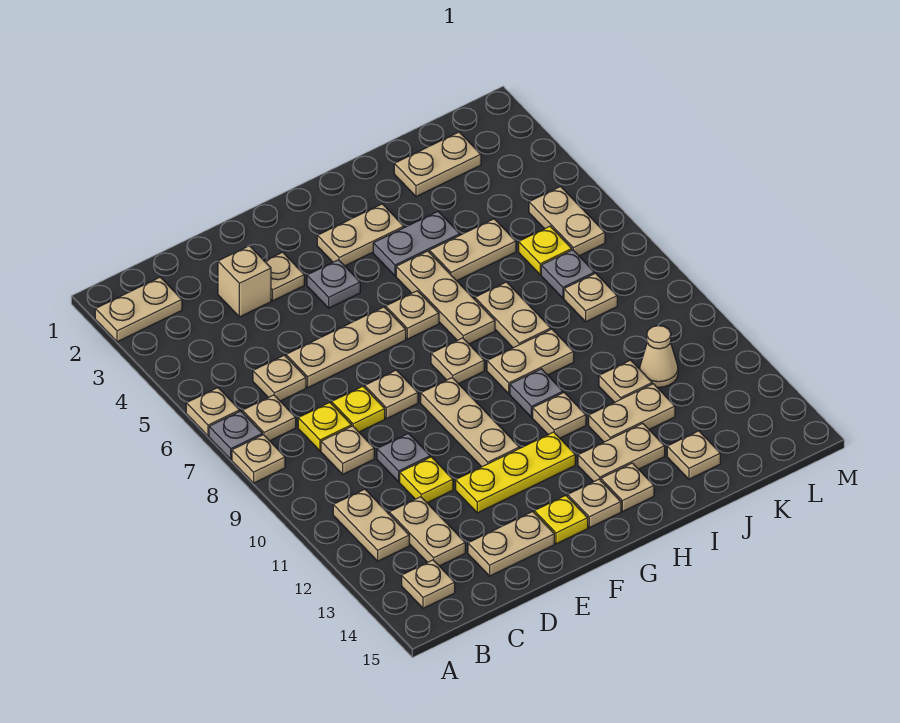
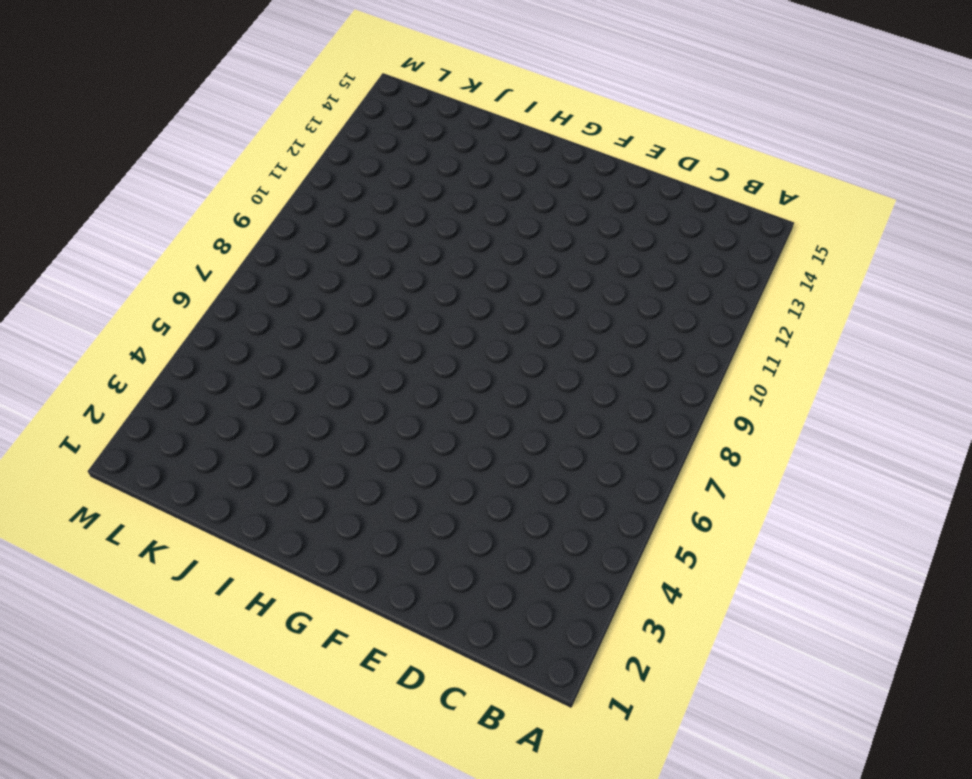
none -> tan 1x2 plate [95,277,182,342]
none -> tan 1x1 plate [186,388,240,436]
none -> grey 1x1 plate [209,411,262,459]
none -> tan 1x1 plate [232,435,285,483]

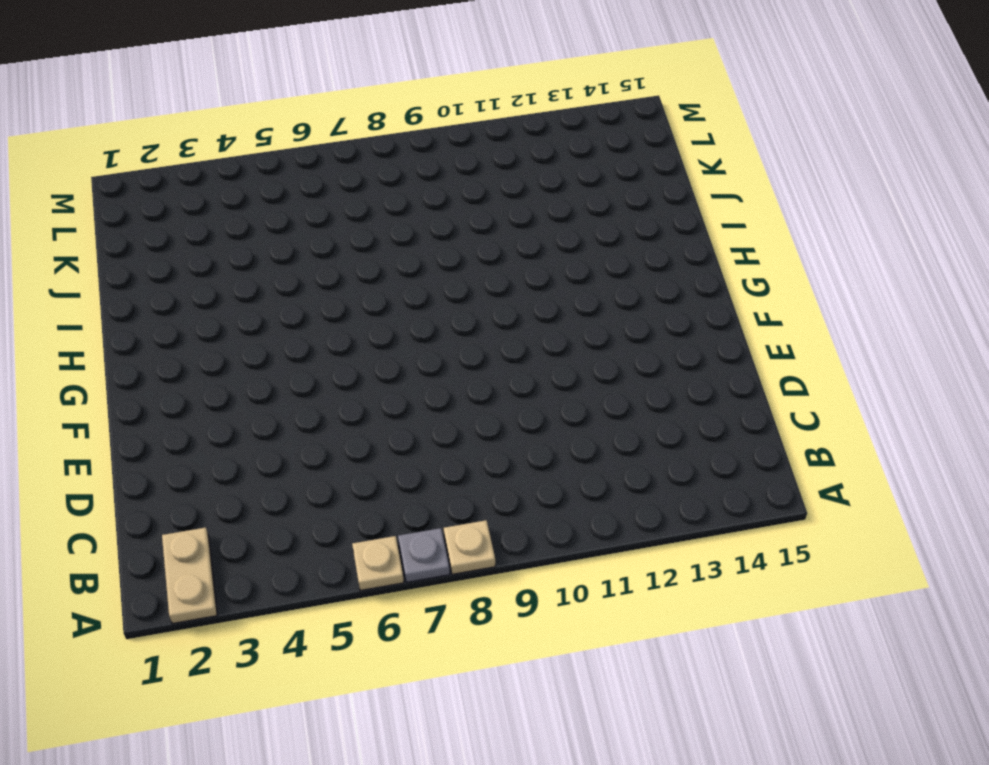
none -> tan 1x1 plate [242,395,296,441]
none -> tan 1x2 plate [333,489,409,561]
none -> tan 1x1 plate [402,560,455,608]
none -> tan 1x1 plate [253,355,306,401]

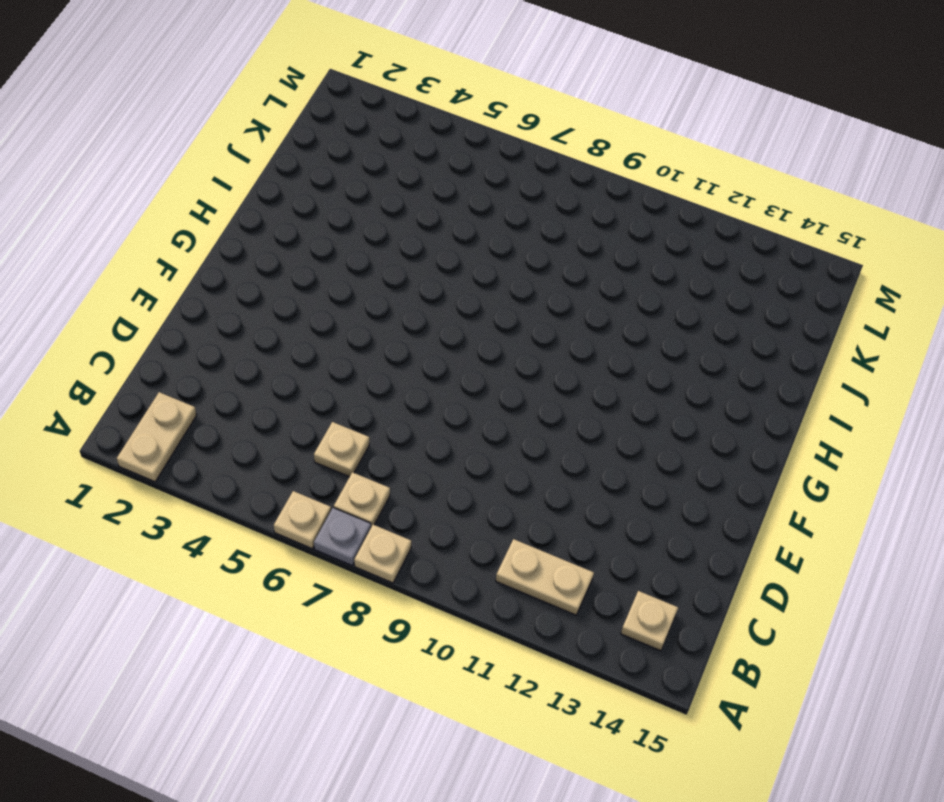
none -> yellow 1x1 plate [298,403,352,451]
none -> tan 1x1 plate [321,426,374,474]
none -> tan 1x2 plate [389,497,465,566]
none -> tan 1x1 brick [218,246,271,317]

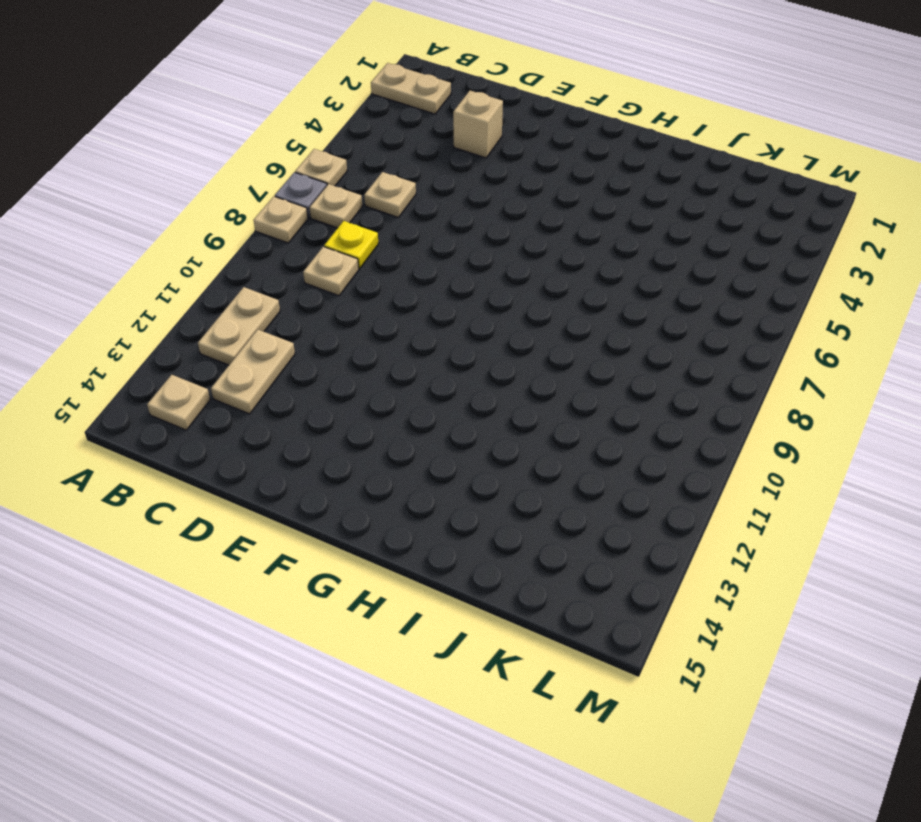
none -> tan 1x3 plate [286,307,406,387]
none -> yellow 1x1 plate [332,386,385,432]
none -> grey 1x1 plate [377,434,430,482]
none -> yellow 1x1 plate [400,457,453,503]

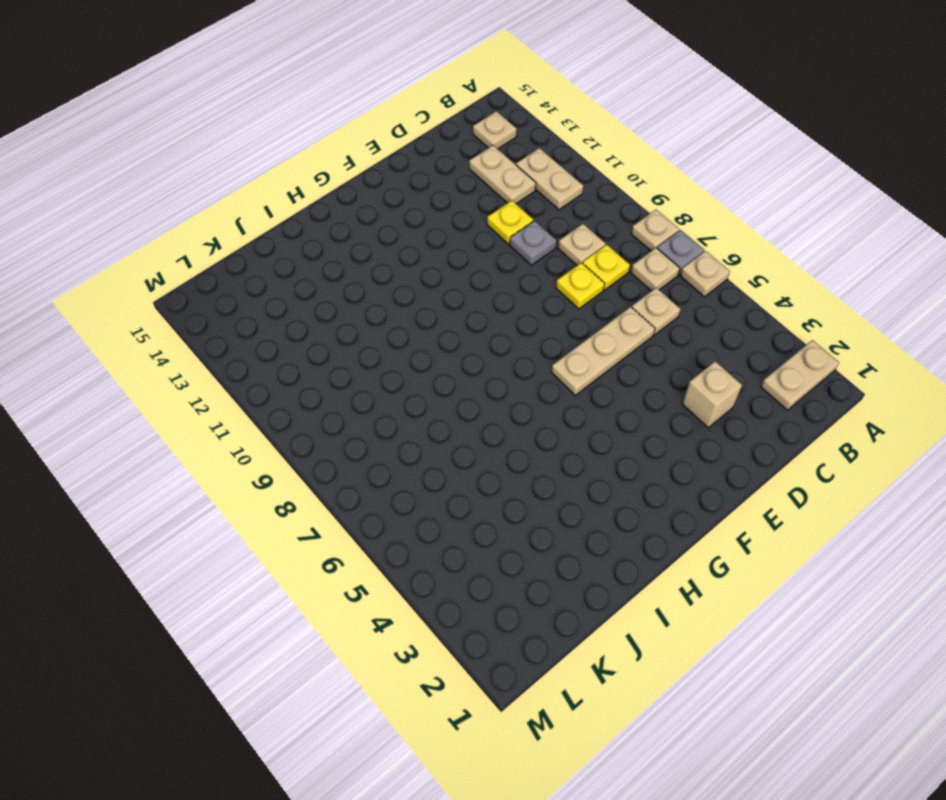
none -> tan 1x2 plate [468,512,554,576]
none -> tan 1x1 plate [265,252,304,301]
none -> tan 1x1 plate [365,370,418,419]
none -> yellow 1x3 plate [456,432,575,513]

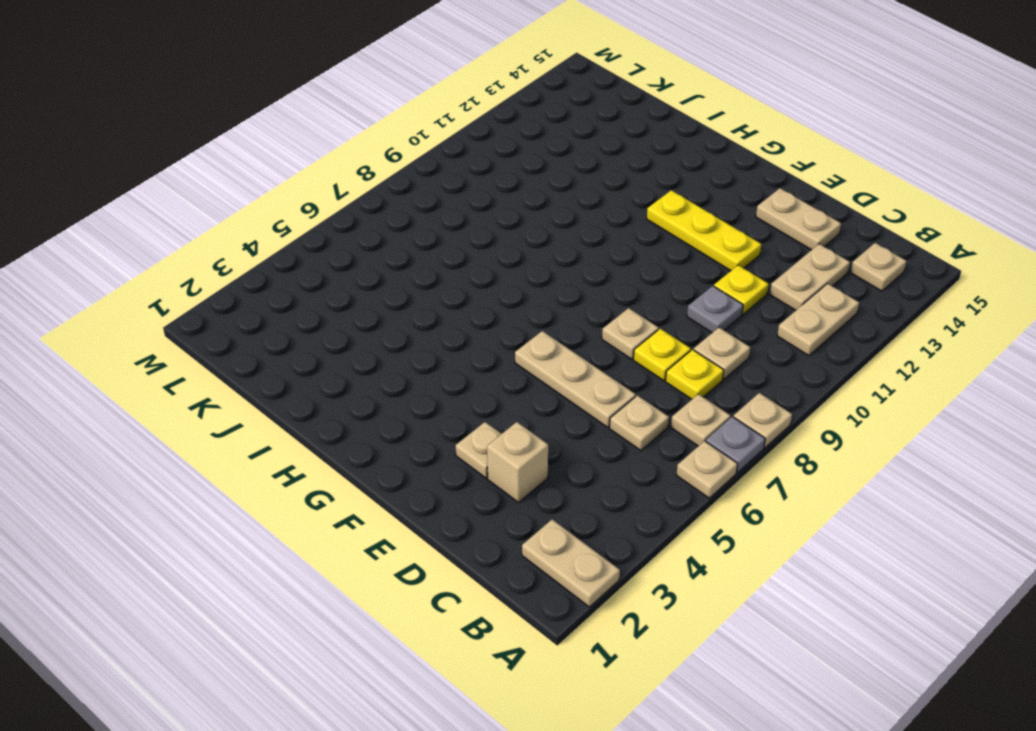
none -> grey 1x1 plate [307,260,360,308]
none -> tan 1x3 plate [421,378,519,467]
none -> yellow 1x1 plate [534,496,588,544]
none -> tan 1x2 plate [317,204,404,266]

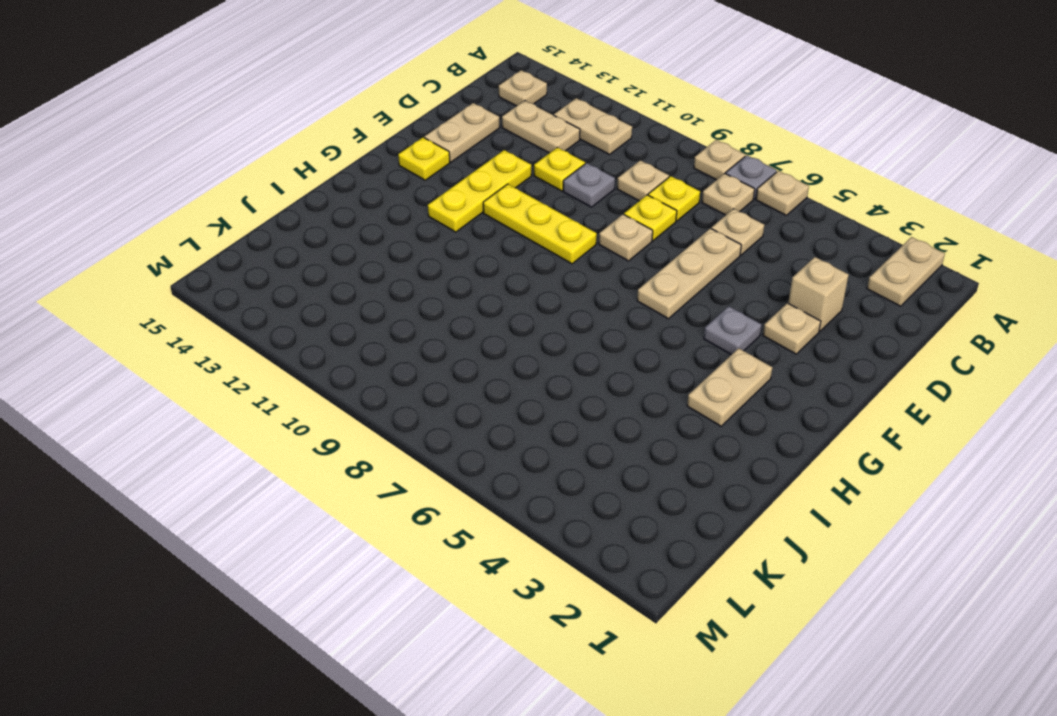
yellow 1x3 plate [483,184,597,264] -> tan 1x3 plate [421,378,519,467]
none -> tan 1x1 plate [386,291,439,339]
none -> tan 1x1 plate [431,338,484,384]
none -> tan 1x1 plate [568,479,621,528]
none -> grey 1x2 plate [373,212,460,276]

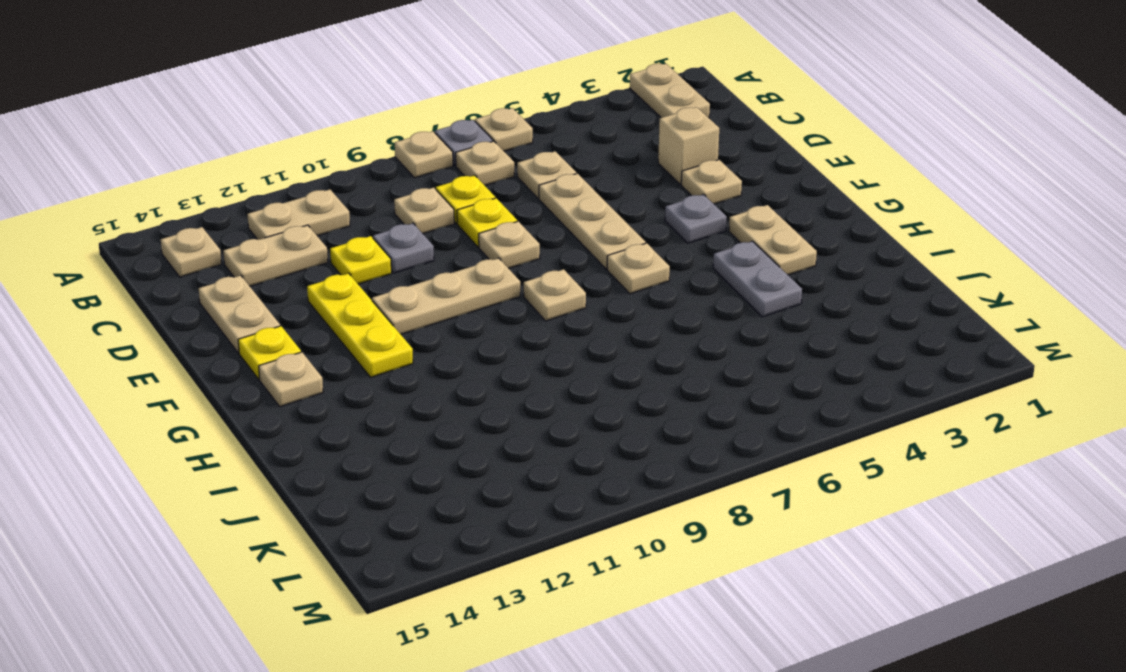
none -> tan 1x3 plate [396,251,495,344]
none -> tan 1x2 plate [487,329,574,394]
none -> grey 1x1 plate [510,369,563,417]
none -> tan 1x1 plate [533,393,586,438]

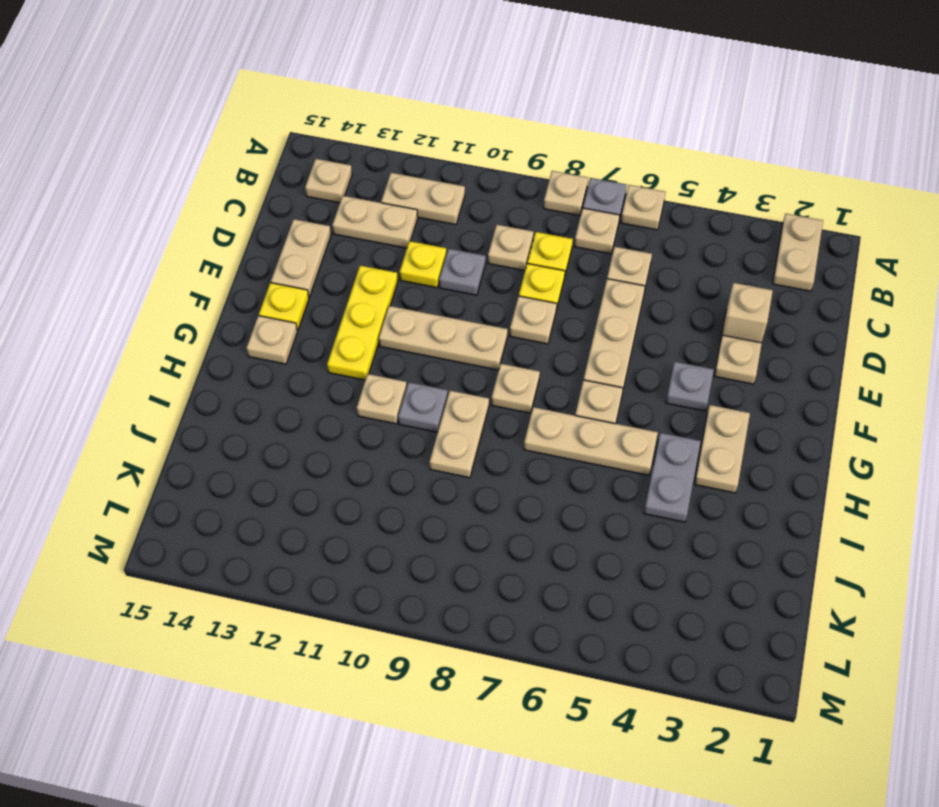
none -> tan 1x2 plate [578,424,665,482]
none -> tan 1x1 plate [601,463,654,512]
none -> tan 1x2 plate [429,219,516,281]
none -> tan 1x2 plate [475,282,551,348]

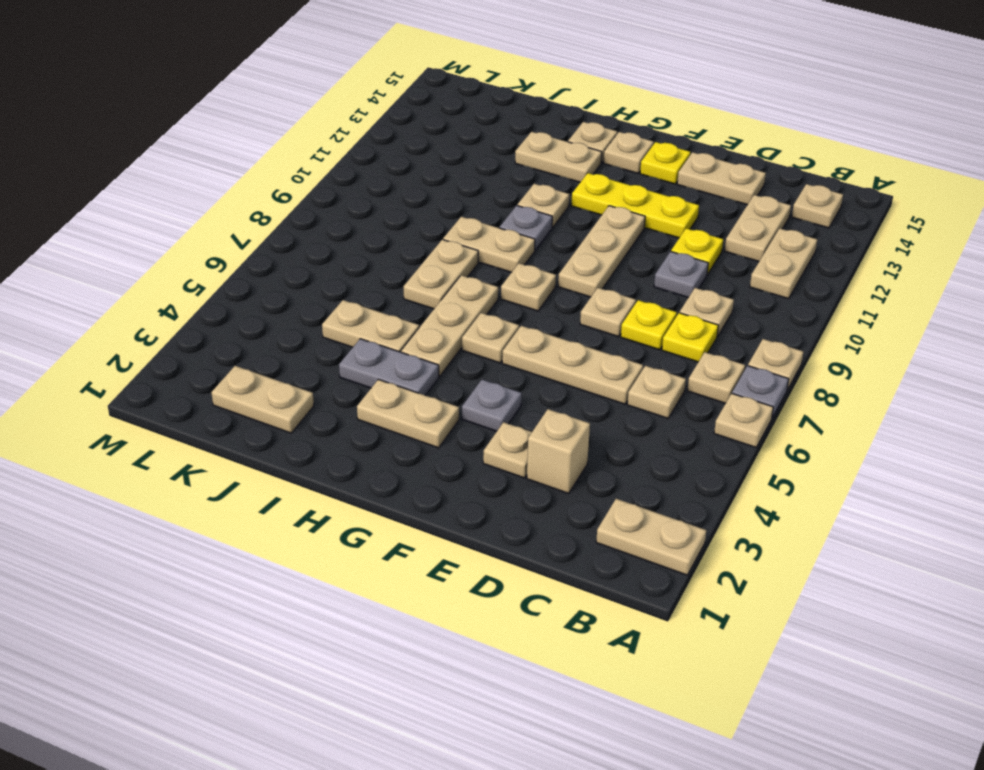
none -> tan 1x2 plate [589,384,675,442]
none -> tan 1x1 plate [599,360,652,402]
none -> tan 1x1 plate [667,431,720,479]
none -> yellow 1x1 plate [519,226,572,275]

